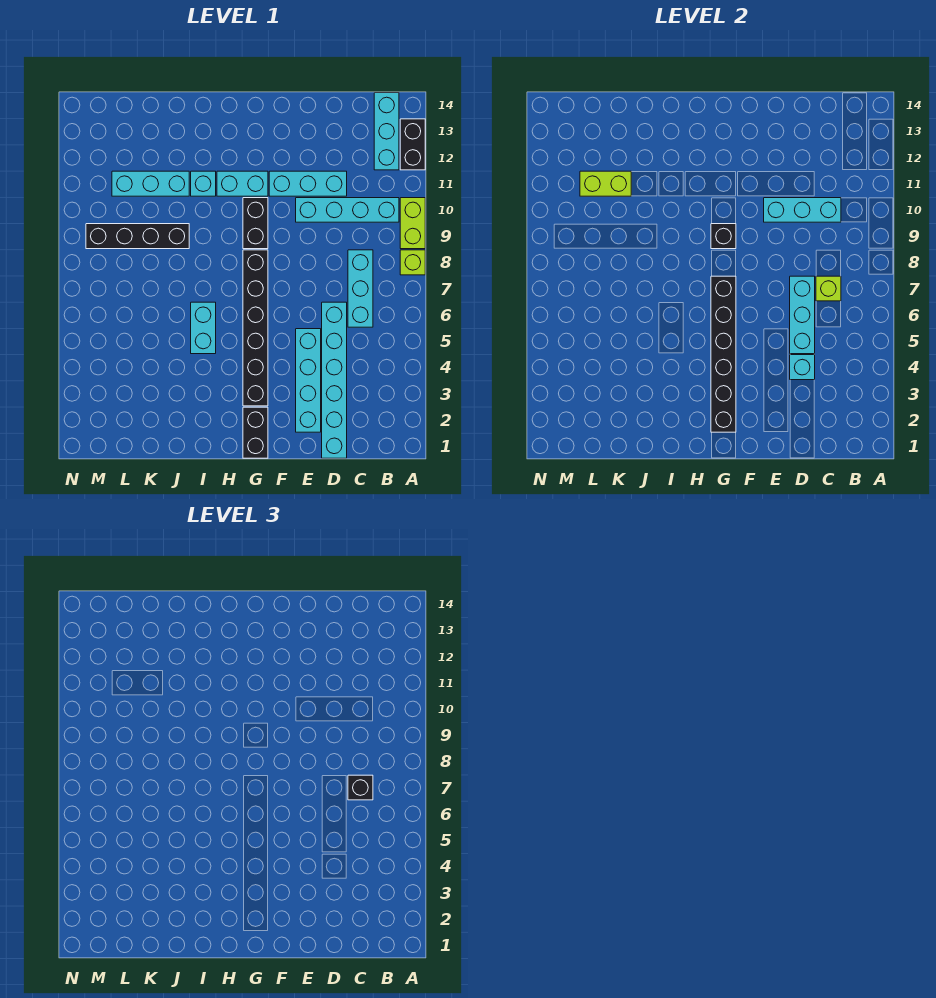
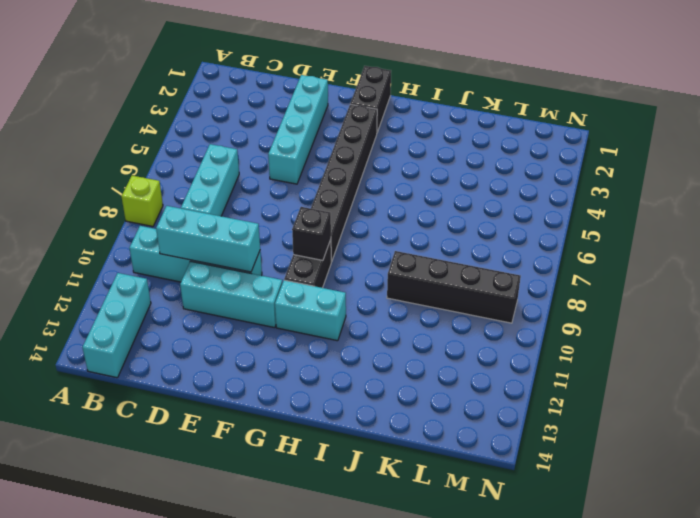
none -> lime 1x2 brick [400,198,425,249]
none -> black 1x2 brick [400,119,425,170]
none -> cyan 1x6 brick [322,302,347,458]

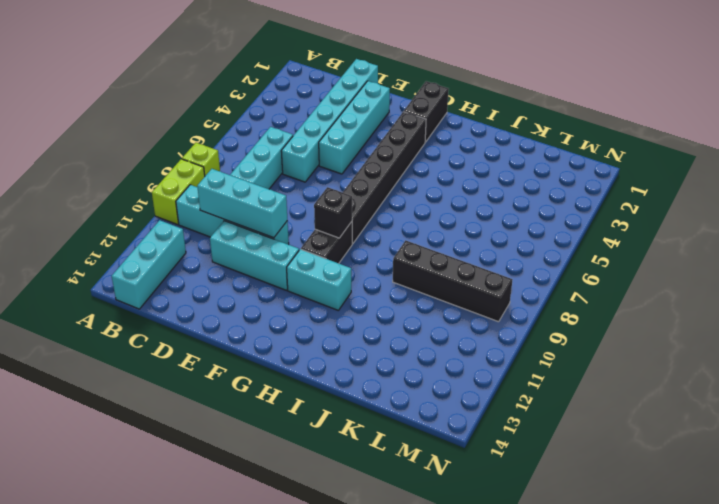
none -> black 1x2 brick [400,119,425,170]
none -> cyan 1x2 brick [191,302,216,354]
none -> cyan 1x1 brick [191,171,216,196]

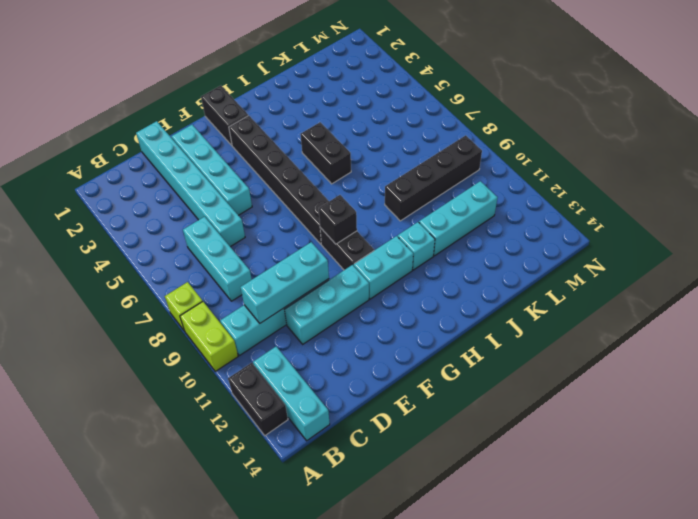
black 1x2 brick [301,122,351,184] -> cyan 1x2 brick [191,302,216,354]
none -> lime 1x1 brick [816,276,841,301]
none -> cyan 1x1 brick [790,355,815,380]
none -> cyan 1x3 brick [790,276,815,354]

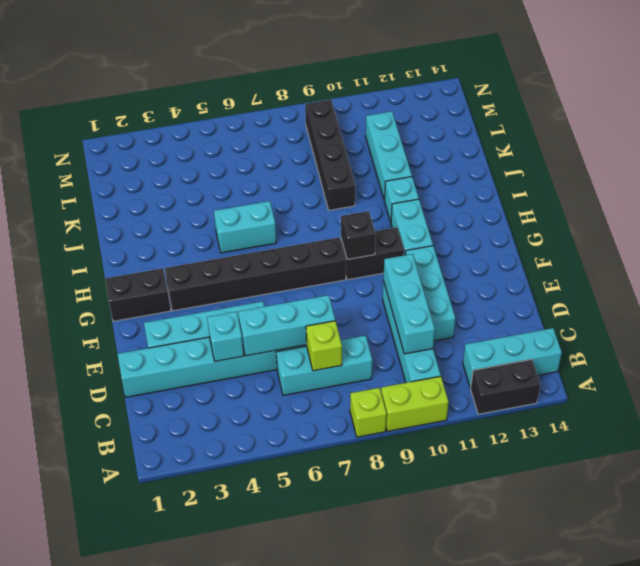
none -> black 1x6 brick [711,276,736,432]
none -> lime 1x2 brick [580,171,631,196]
none -> black 1x1 brick [348,775,373,800]

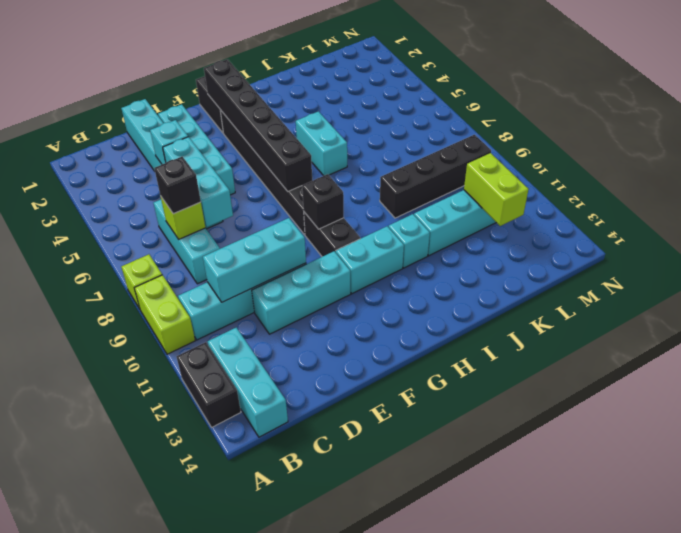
lime 1x2 brick [464,153,529,226] -> lime 1x2 brick turned to [580,171,631,196]

